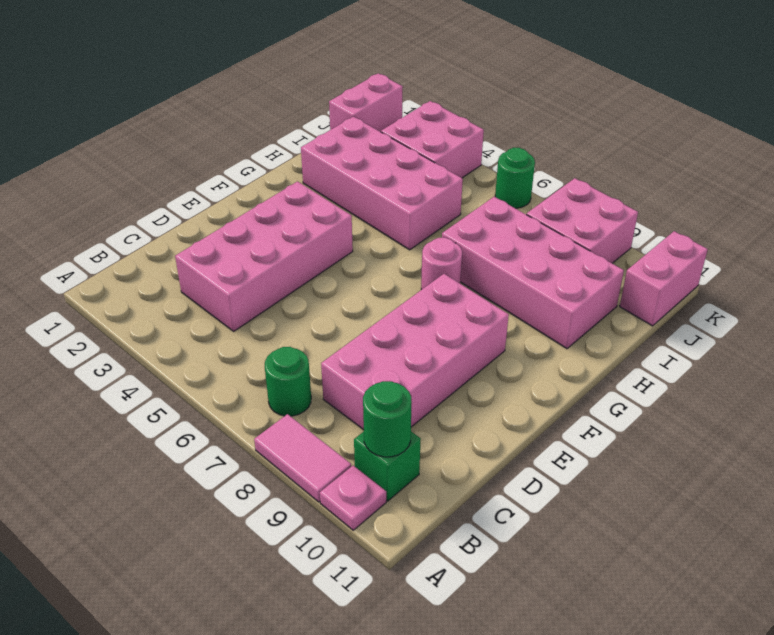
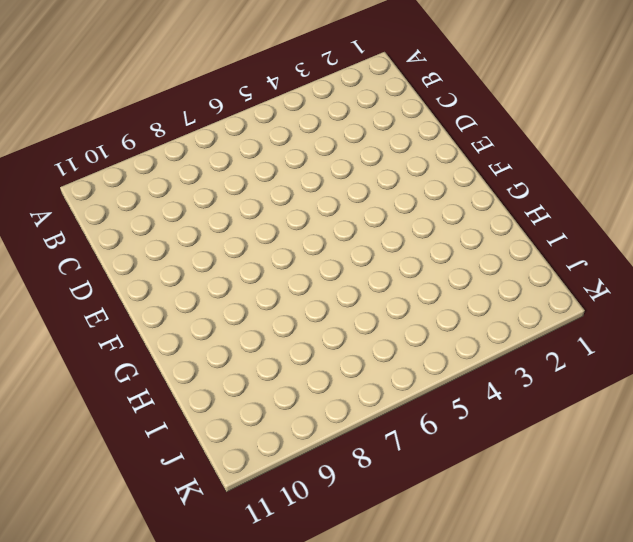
none -> pink 1x2 tile [254,414,351,502]
none -> pink 1x1 plate [320,466,386,530]
none -> green 1x1 round brick [265,347,311,416]

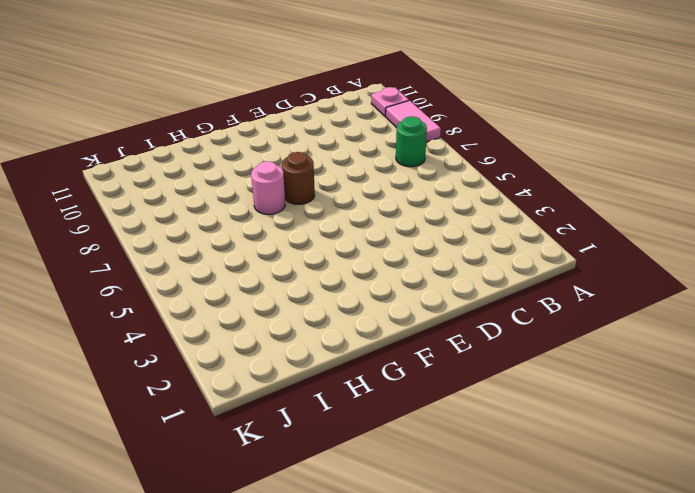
brown 1x1 round brick [282,152,315,204] -> none
none -> green 1x1 brick [354,432,421,501]
none -> pink 2x4 brick [175,182,353,331]
none -> pink 2x4 brick [321,274,509,430]

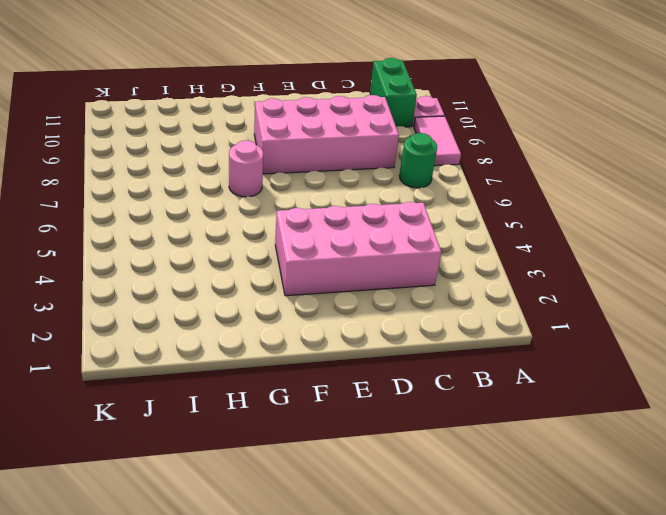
green 1x2 brick [370,58,417,127] -> green 1x1 brick [354,432,421,501]
none -> pink 2x4 brick [301,117,463,250]
none -> pink 2x4 brick [442,197,624,349]
none -> pink 1x2 brick [329,73,403,132]

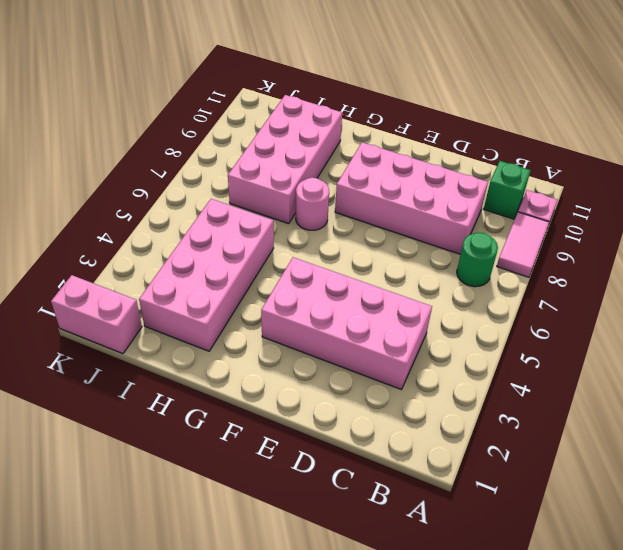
none -> pink 2x2 brick [381,101,484,178]
none -> pink 2x2 brick [526,178,638,263]
none -> pink 1x2 brick [620,231,708,326]

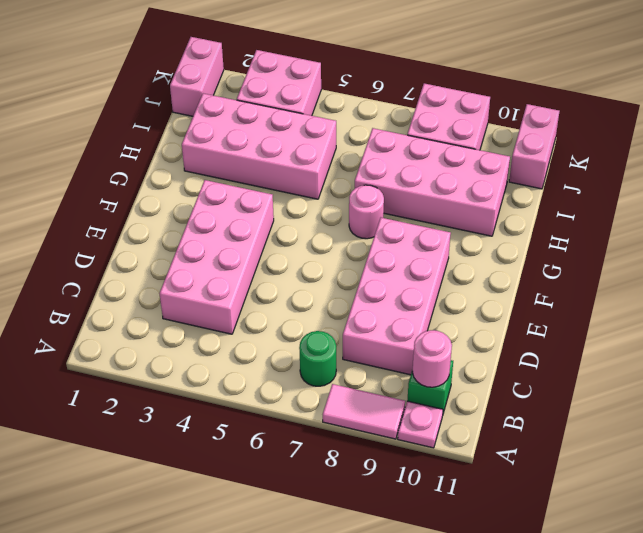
pink 1x1 round brick [412,330,452,387] -> green 1x1 round brick [363,381,412,457]
none -> green 1x1 round brick [495,148,535,208]

